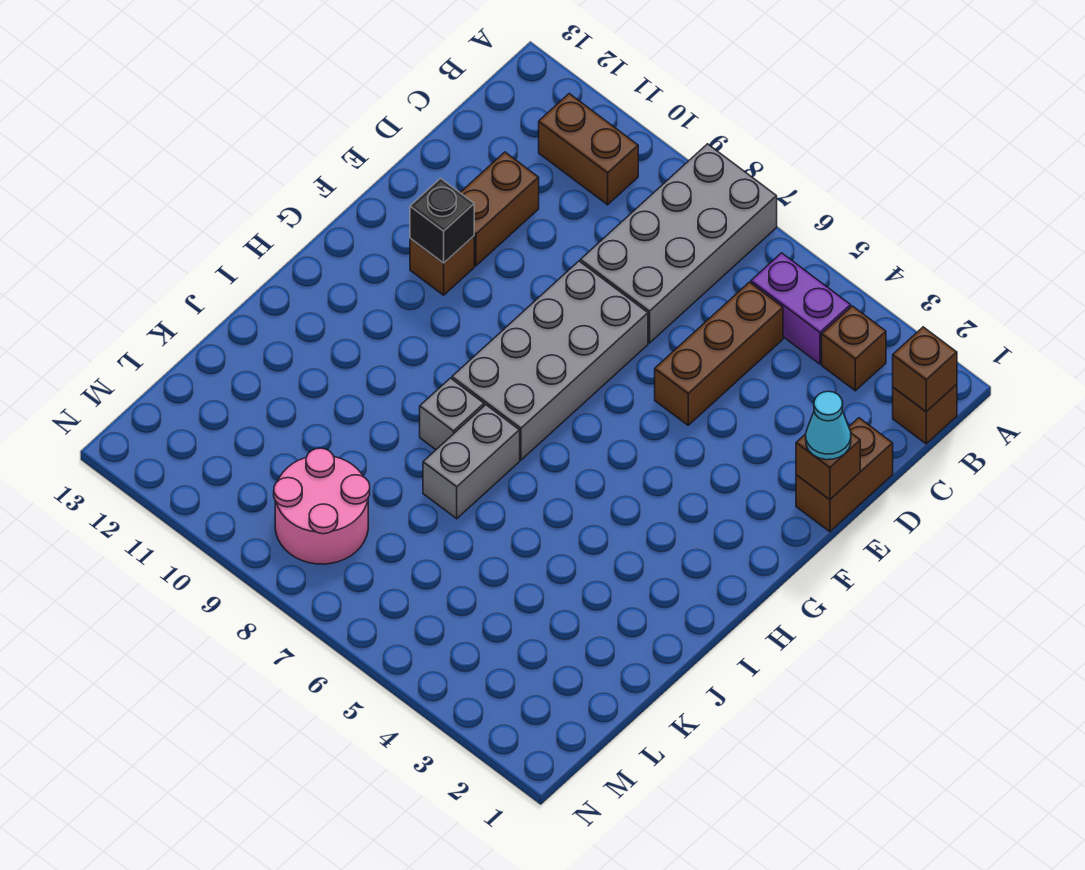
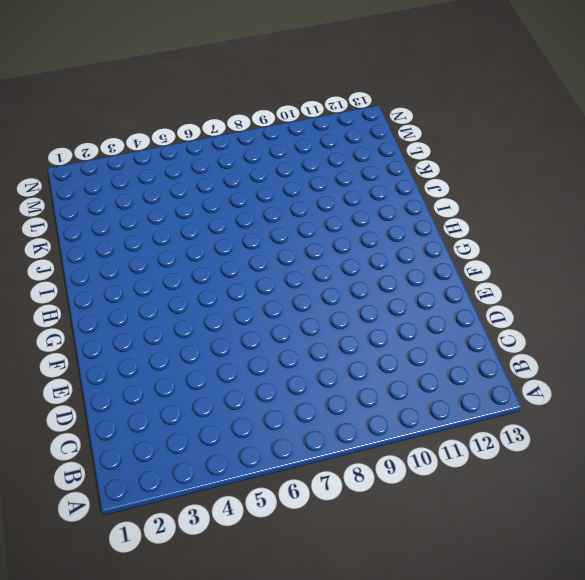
none -> grey 2x4 brick [580,144,777,343]
none -> brown 1x1 brick [893,384,957,444]
none -> brown 1x1 brick [822,306,886,391]

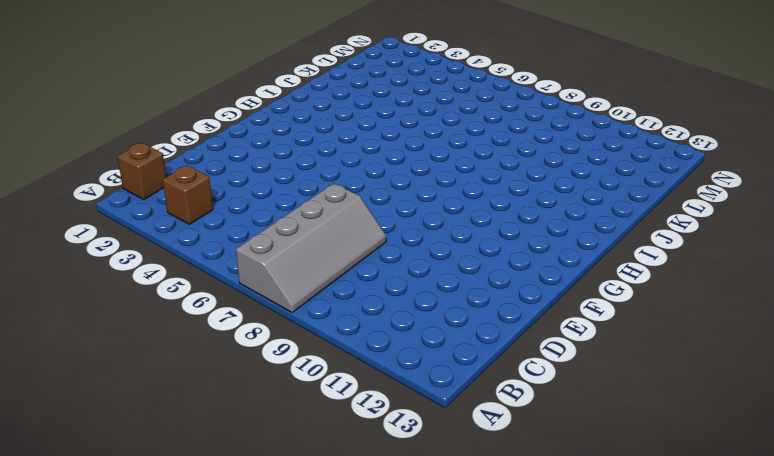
grey 2x4 slope [236,183,386,312] -> grey 2x4 brick [580,144,777,343]
none -> purple 1x2 brick [751,253,851,364]
none -> brown 1x2 brick [539,94,638,205]
none -> brown 1x3 brick [655,282,783,425]

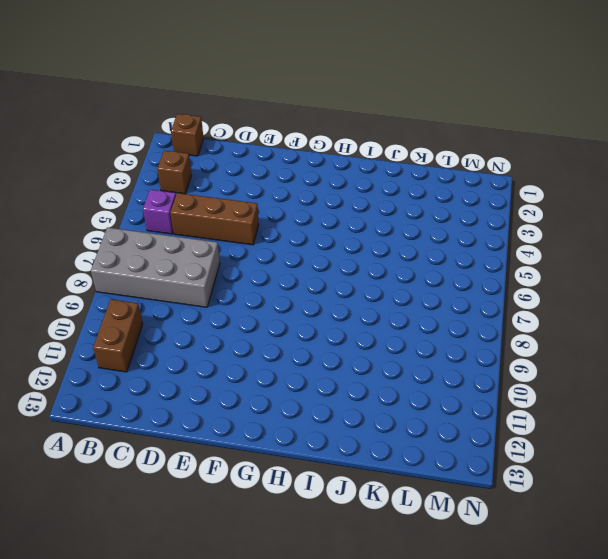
purple 1x1 brick [143,190,176,234] -> purple 1x2 brick [751,253,851,364]
none -> brown 1x2 brick [796,418,893,532]
none -> brown 1x2 brick [460,152,539,266]
none -> grey 2x4 brick [452,261,648,460]

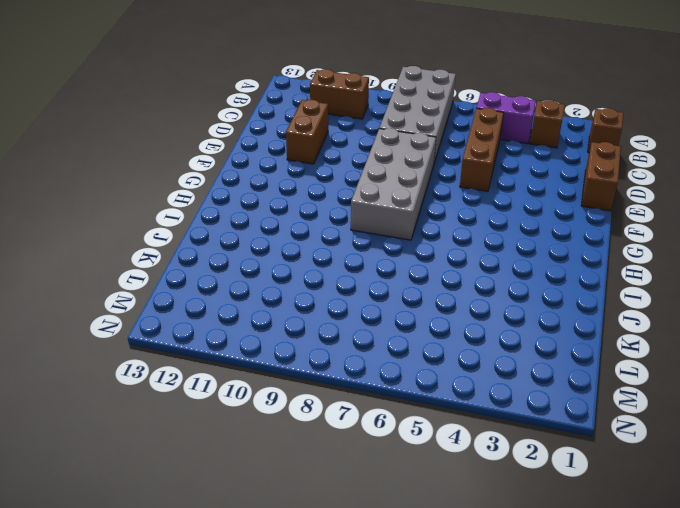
none -> brown 1x1 brick [410,236,474,295]
none -> grey 1x2 brick [423,405,520,519]
none -> grey 1x1 brick [420,378,484,450]

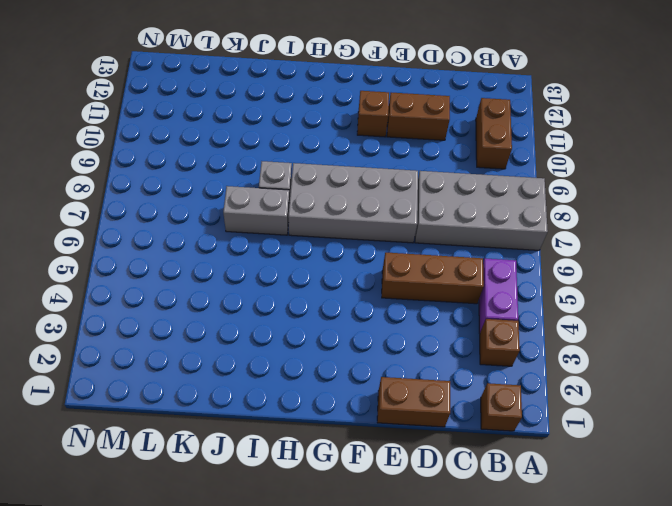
none -> pink 2x2 round brick [274,448,370,564]
none -> brown 1x1 brick [893,327,957,412]
none -> brown 1x1 brick [796,433,860,500]

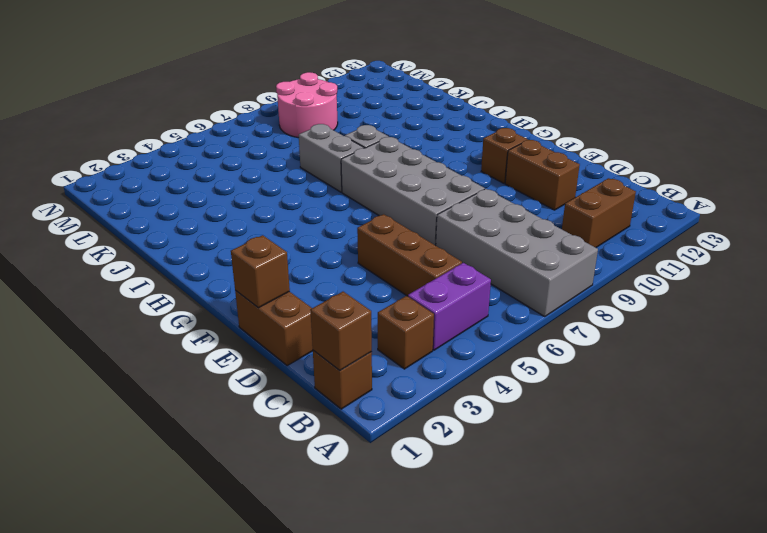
none -> black 1x1 brick [410,178,474,263]
none -> cyan 1x1 cone [806,391,851,460]

